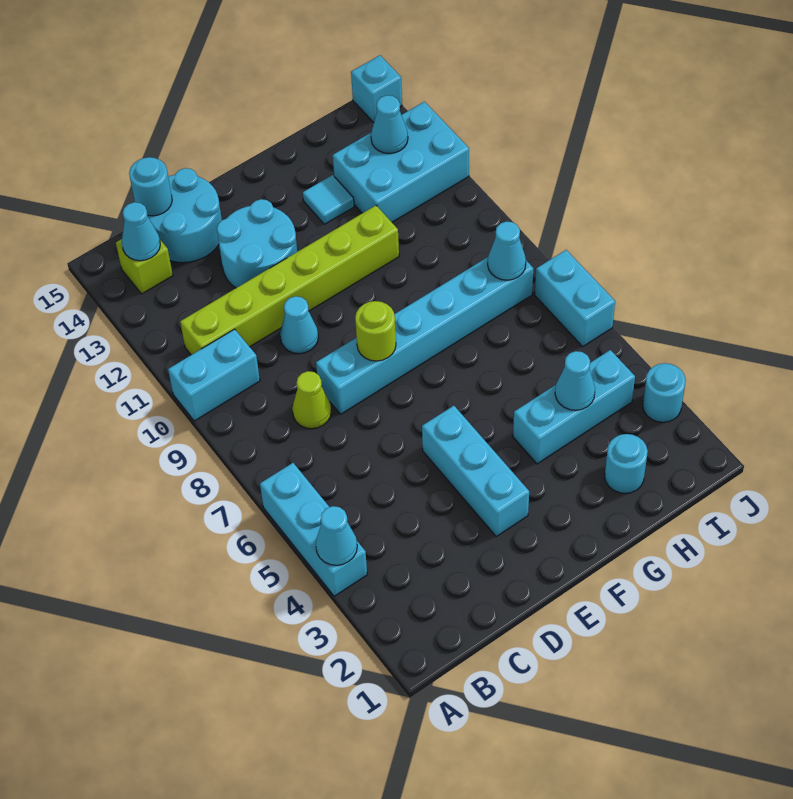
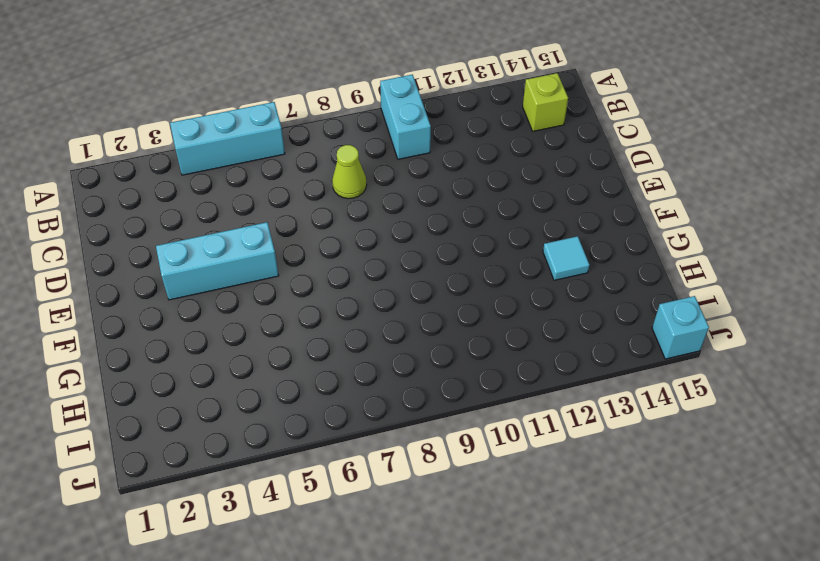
none -> lime 1x6 brick [180,206,399,355]
none -> cyan 2x2 round brick [148,168,222,263]
none -> cyan 1x6 brick [316,257,533,414]

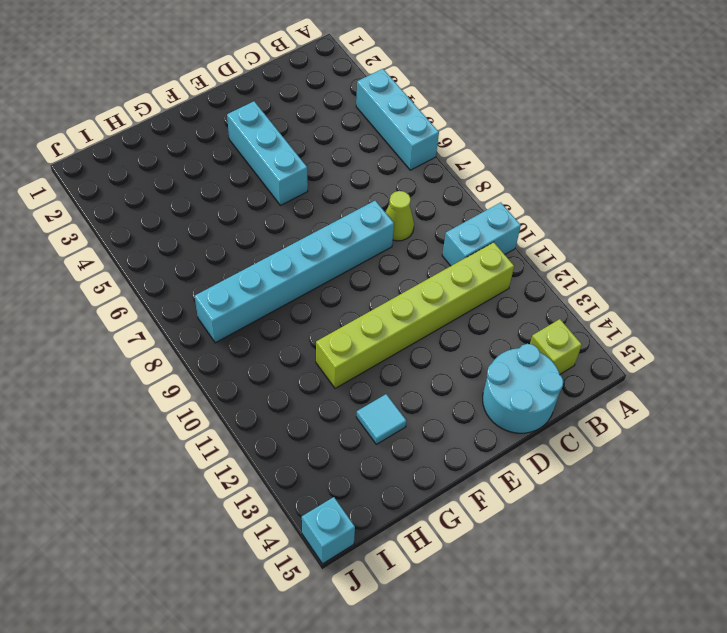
none -> cyan 1x1 cone [280,296,318,354]
none -> cyan 2x2 round brick [217,199,297,288]
none -> cyan 1x3 brick [513,350,635,464]

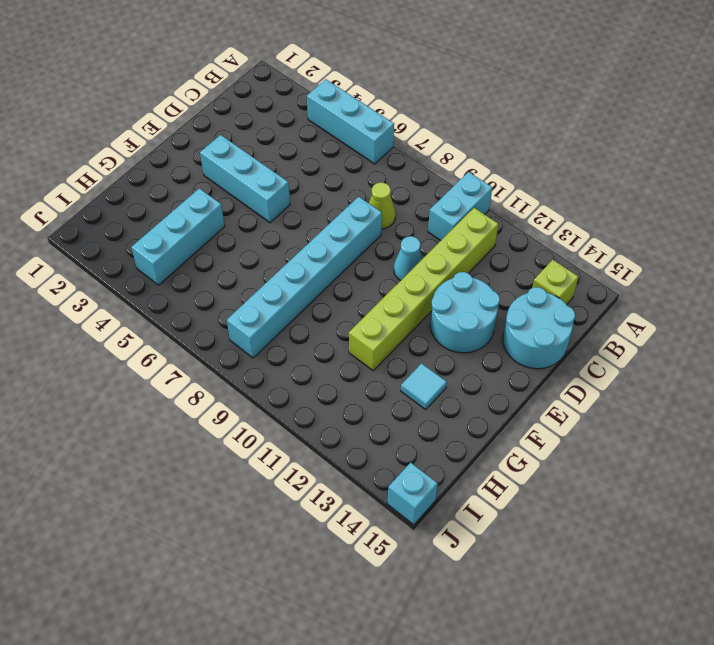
none -> cyan 1x1 round brick [605,434,648,493]
none -> cyan 2x3 brick [333,102,469,222]
none -> cyan 1x1 round brick [643,363,686,422]

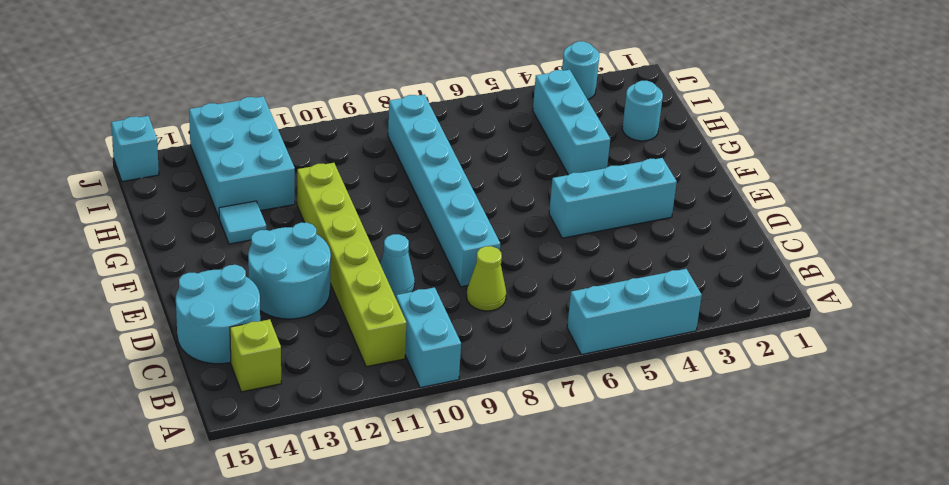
none -> cyan 1x2 brick [535,250,615,346]
none -> cyan 1x1 cone [316,506,357,565]
none -> cyan 1x1 cone [122,202,160,261]

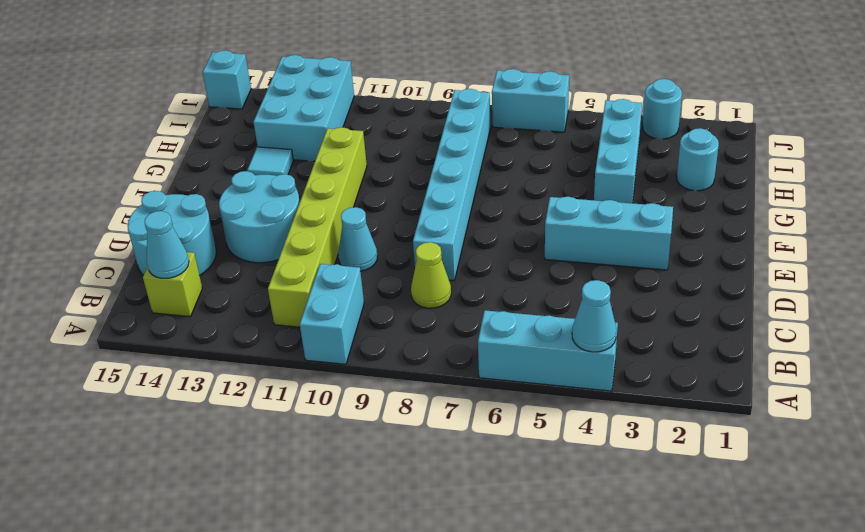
none -> cyan 1x1 round brick [129,157,172,216]
none -> lime 1x1 round brick [355,301,396,361]
none -> cyan 1x1 cone [555,351,595,410]

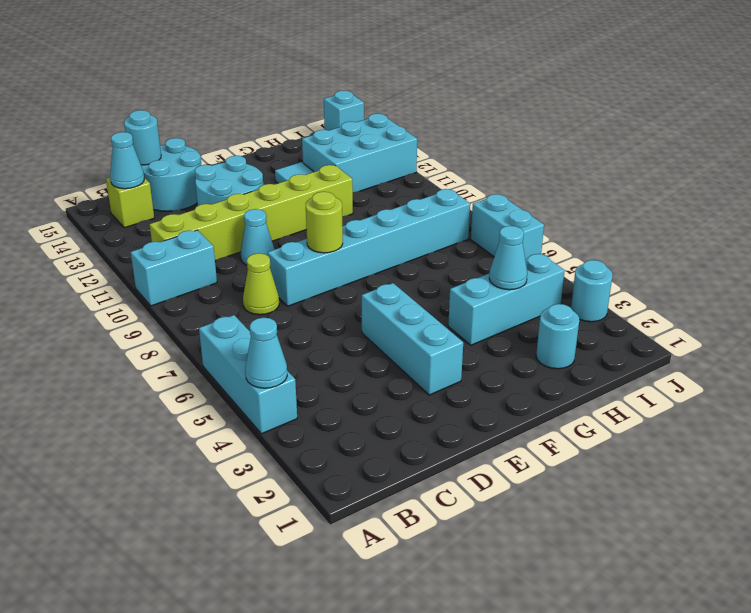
none -> cyan 1x1 cone [488,221,526,280]
none -> cyan 1x1 cone [371,95,408,154]

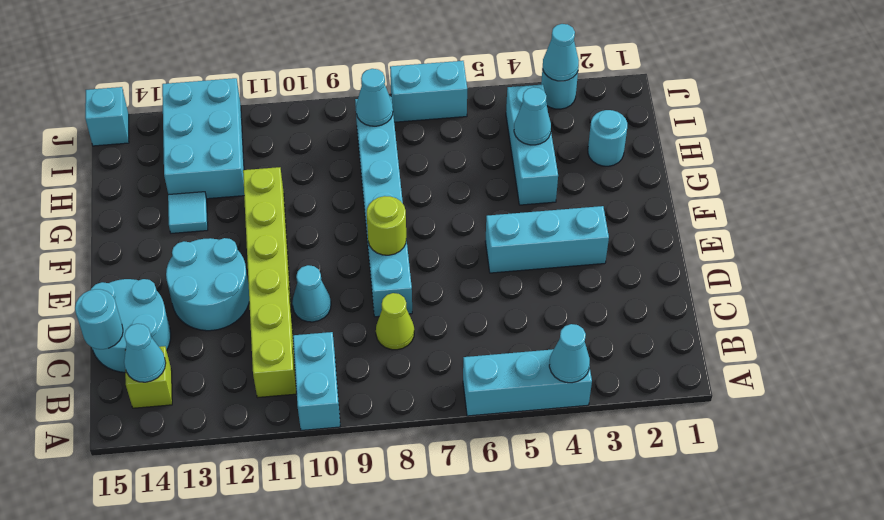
cyan 1x1 cone [543,24,579,81] -> cyan 1x1 cone moved to [371,95,408,154]

